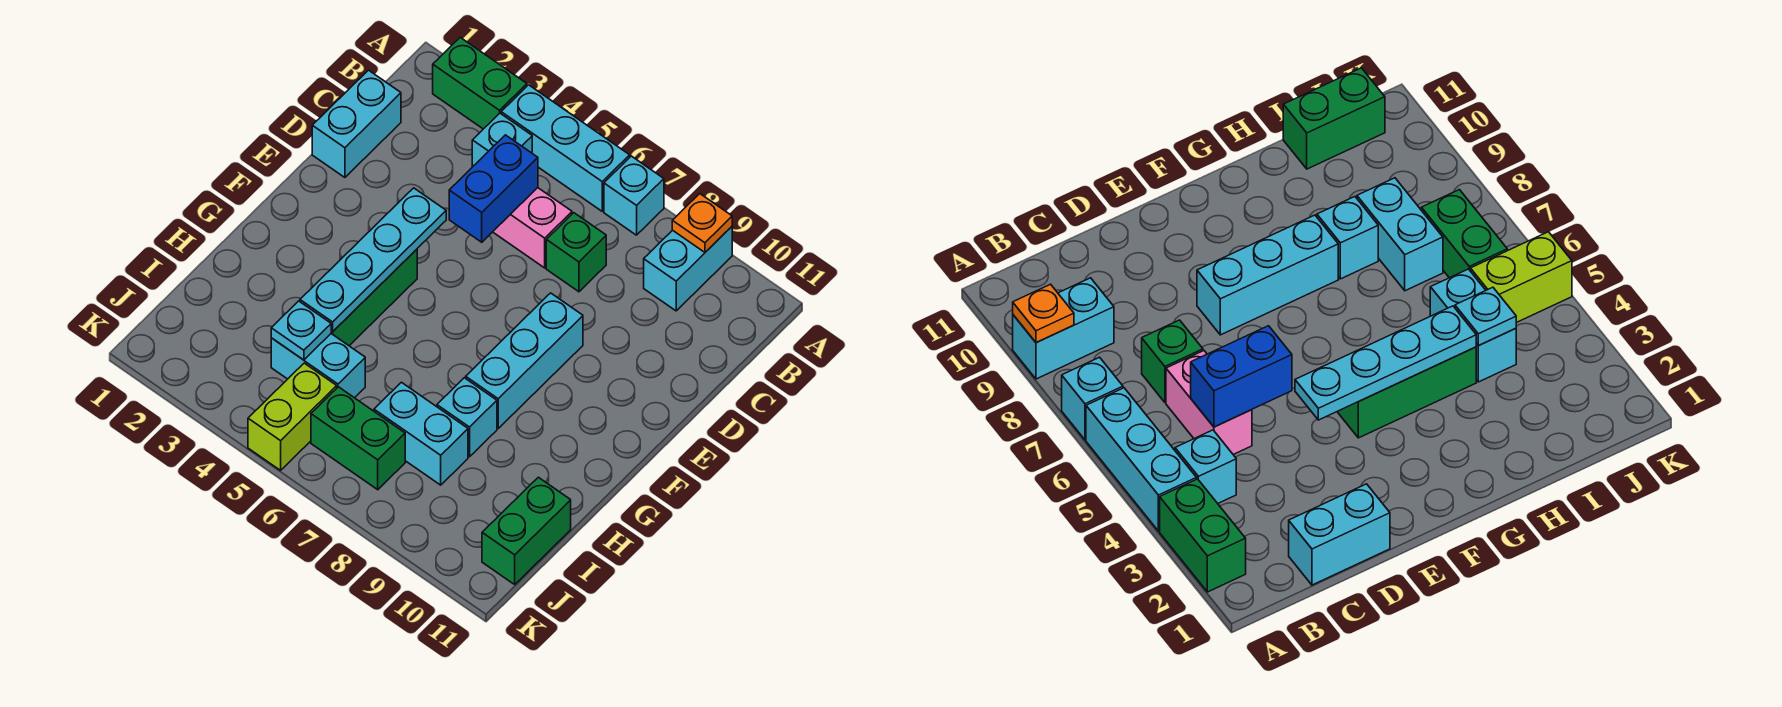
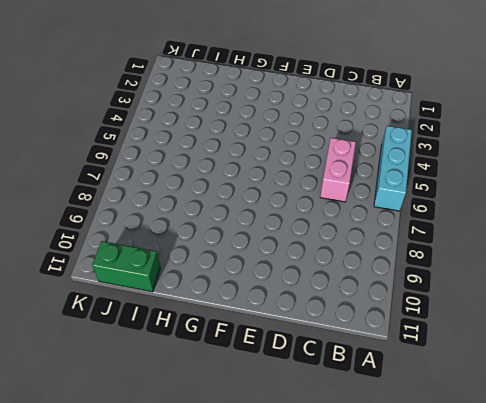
none -> green 1x2 brick [433,37,527,129]
none -> cyan 1x1 brick [604,156,664,235]
none -> cyan 1x2 brick [644,227,732,311]

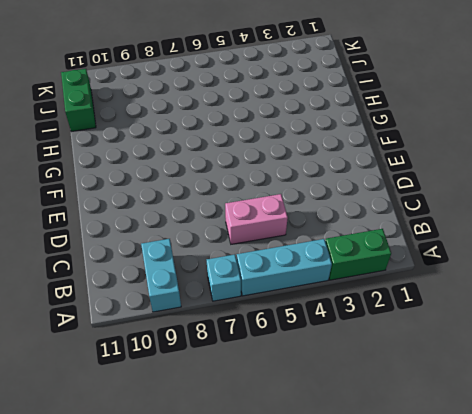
none -> cyan 1x1 brick [472,113,532,167]
none -> cyan 1x2 brick [312,70,401,177]
none -> green 1x1 brick [546,213,606,292]

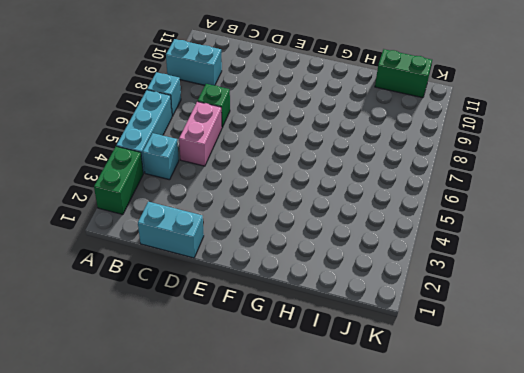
none -> cyan 1x3 brick [466,293,583,428]
none -> green 1x3 brick [331,249,417,346]
none -> cyan 1x1 brick [437,378,497,457]

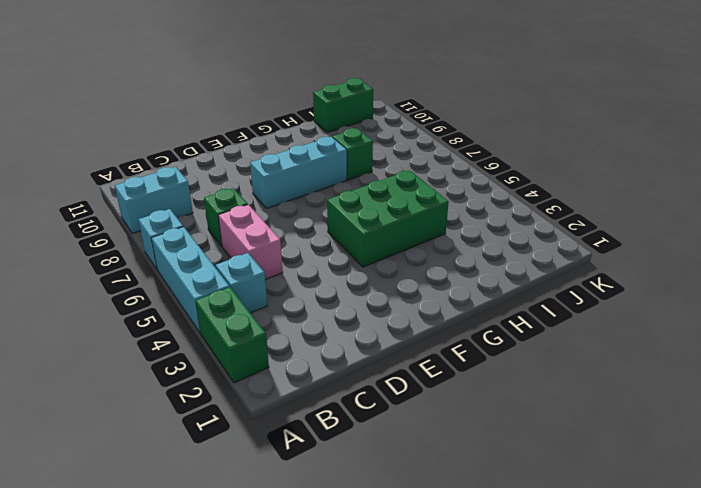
green 2x3 brick [327,170,449,267] -> green 1x3 brick [331,249,417,346]
green 1x1 brick [333,128,373,180] -> cyan 1x1 brick [437,378,497,457]
none -> cyan 1x2 brick [312,70,401,177]
none -> cyan 1x2 brick [271,334,365,398]
none -> cyan 1x2 brick [374,382,468,485]

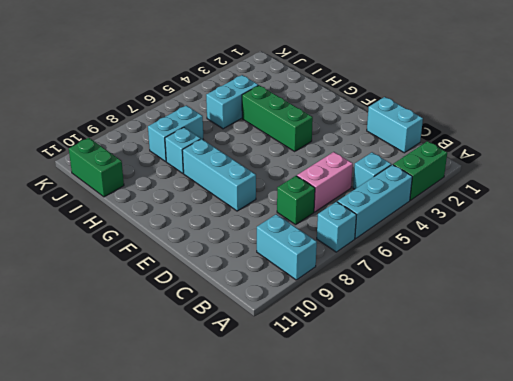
none -> lime 1x2 brick [248,363,337,470]
none -> green 1x2 brick [311,387,405,490]
none -> orange 1x1 plate [672,194,732,252]

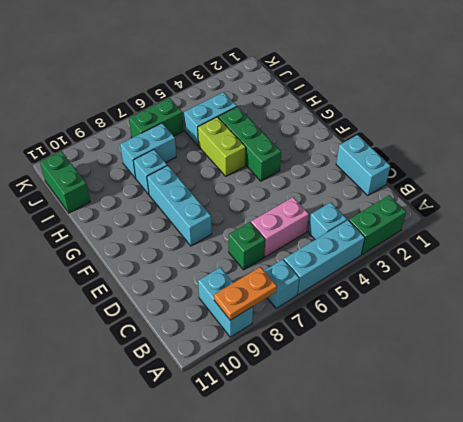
orange 1x2 plate [214,267,277,320] -> orange 1x1 plate [672,194,732,252]
lime 1x2 brick [198,117,246,176] -> lime 1x2 brick moved to [248,363,337,470]
none -> blue 1x2 brick [449,135,538,242]
none -> cyan 1x4 plate [300,188,446,332]
none -> cyan 1x1 plate [271,301,331,360]

